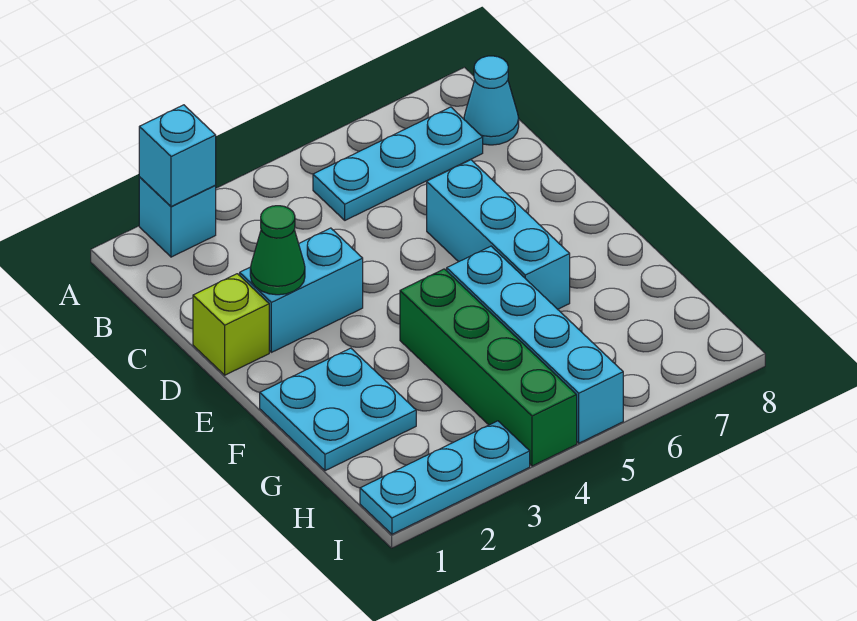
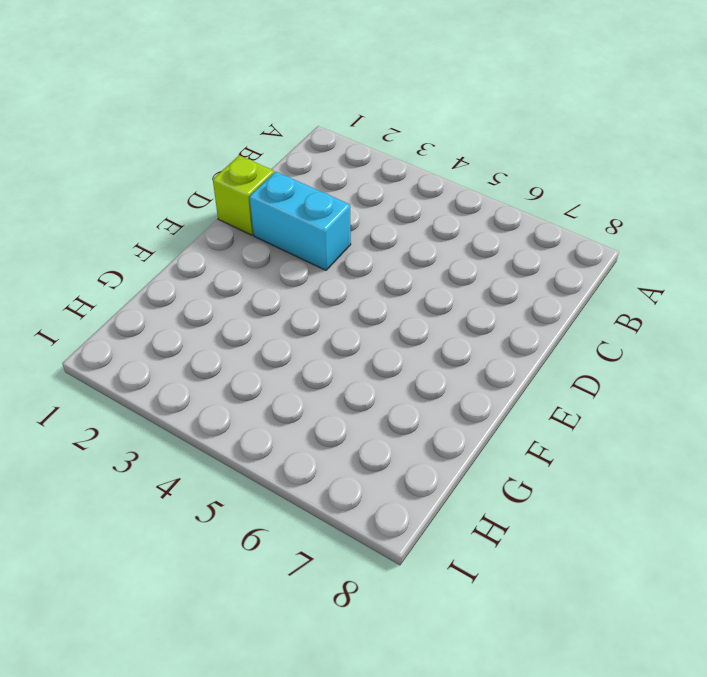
none -> cyan 1x1 brick [139,177,216,257]
none -> cyan 1x3 plate [313,107,483,220]
none -> cyan 1x1 cone [464,56,519,145]

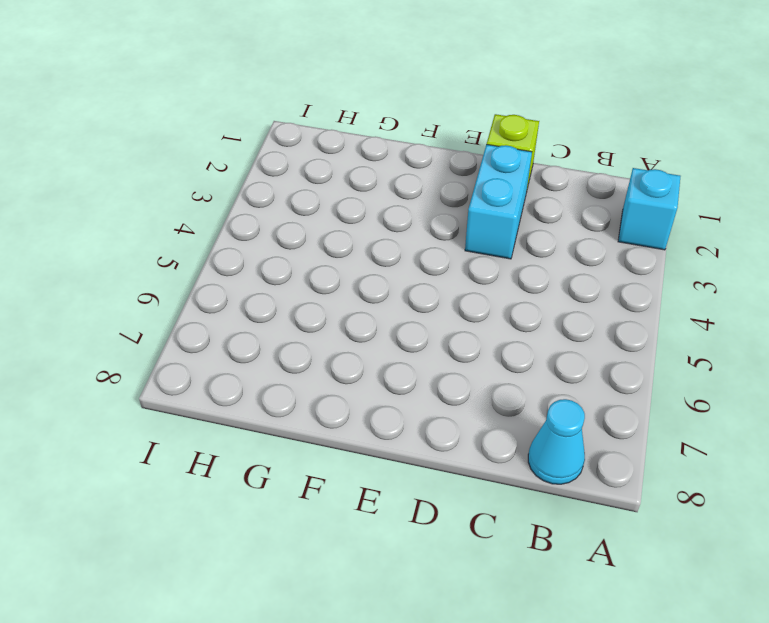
none -> cyan 1x3 plate [313,107,483,220]
none -> cyan 1x3 brick [427,160,570,309]
none -> cyan 2x2 plate [260,348,416,471]

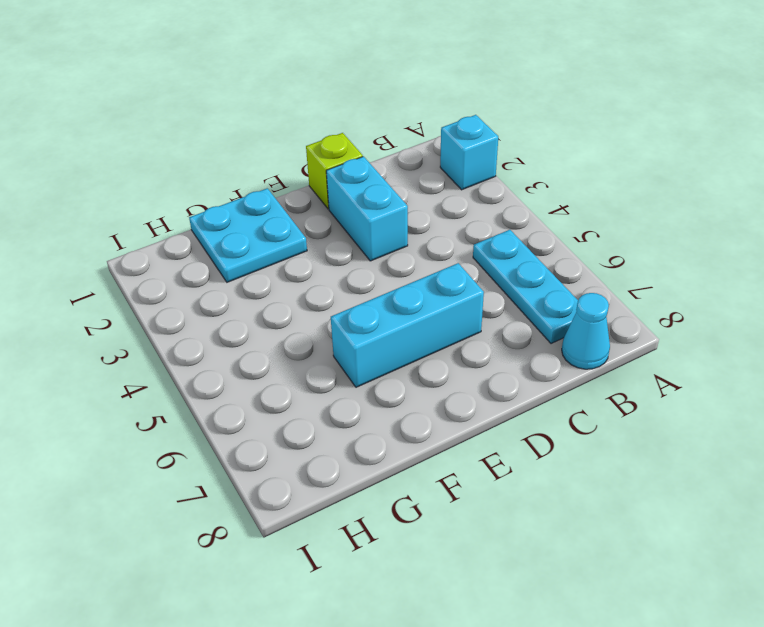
none -> green 1x4 brick [400,269,577,466]
none -> cyan 1x4 brick [447,246,623,443]
none -> cyan 1x3 plate [360,421,530,534]

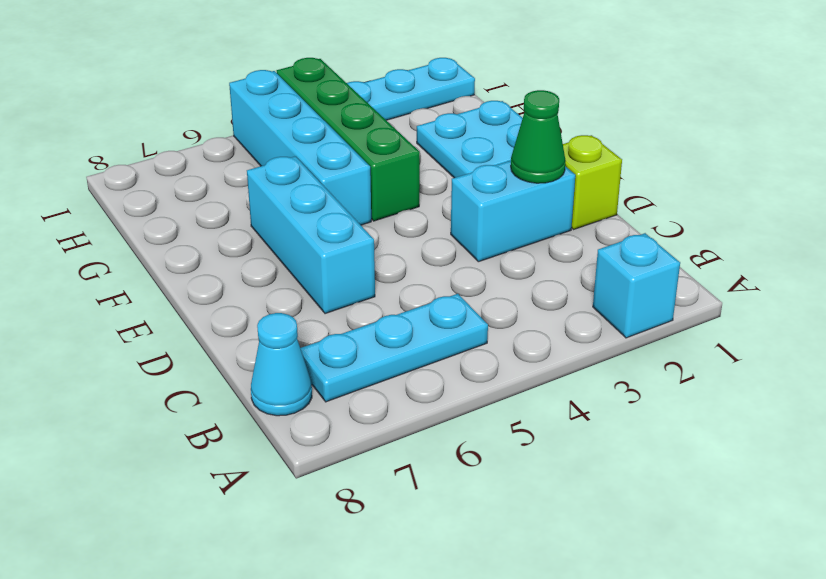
none -> cyan 1x1 brick [139,105,216,207]

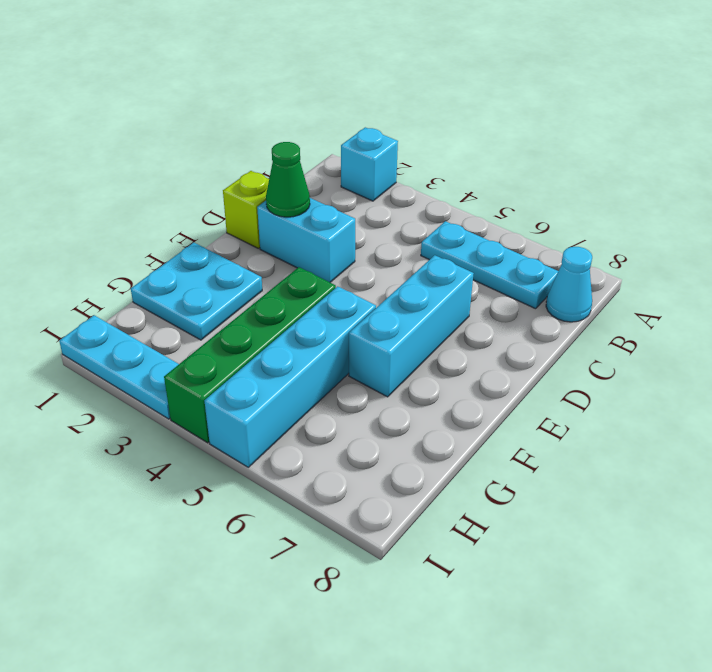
none -> cyan 1x1 brick [139,105,216,207]

